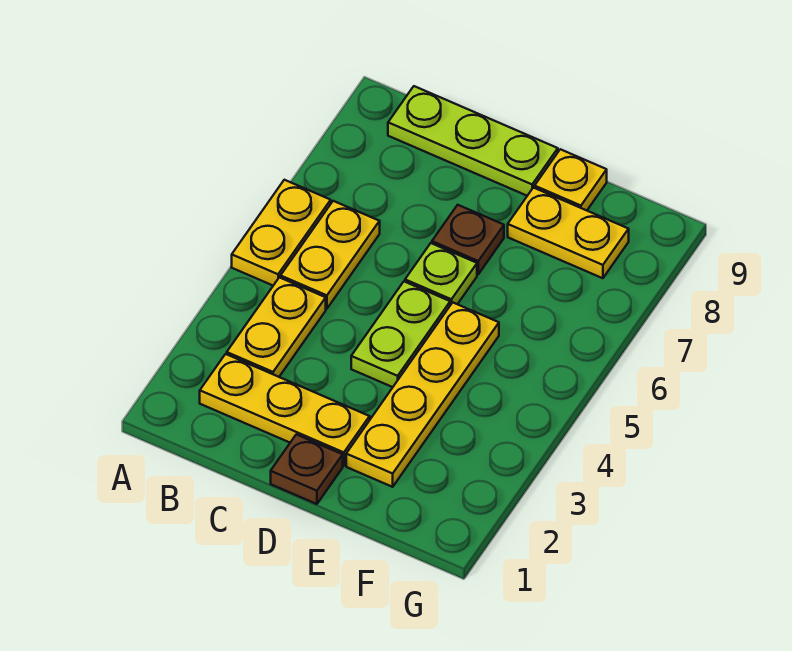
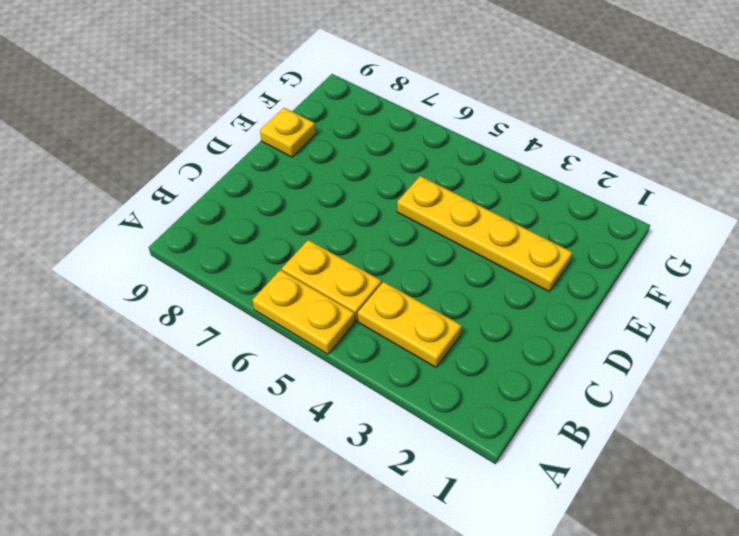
none -> yellow 1x3 plate [200,354,370,466]
none -> lime 1x3 plate [388,86,558,196]
none -> brown 1x1 plate [271,434,343,504]

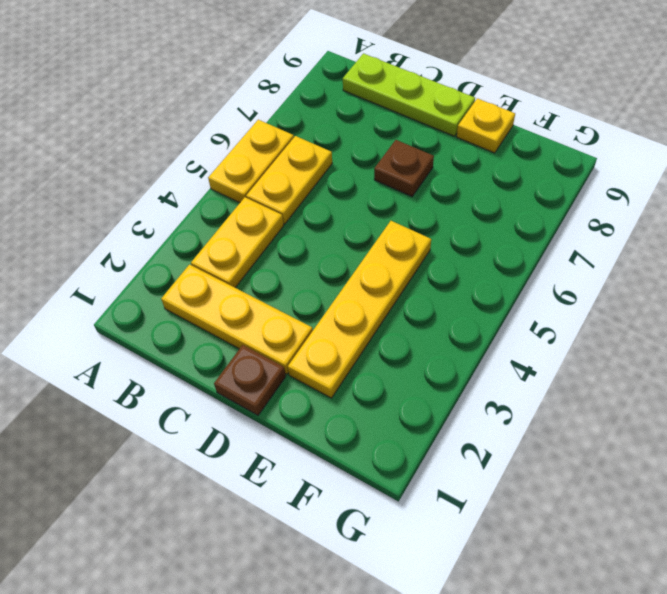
none -> lime 1x2 plate [351,282,450,387]
none -> lime 1x1 plate [405,243,477,305]
none -> yellow 1x2 plate [508,188,629,278]

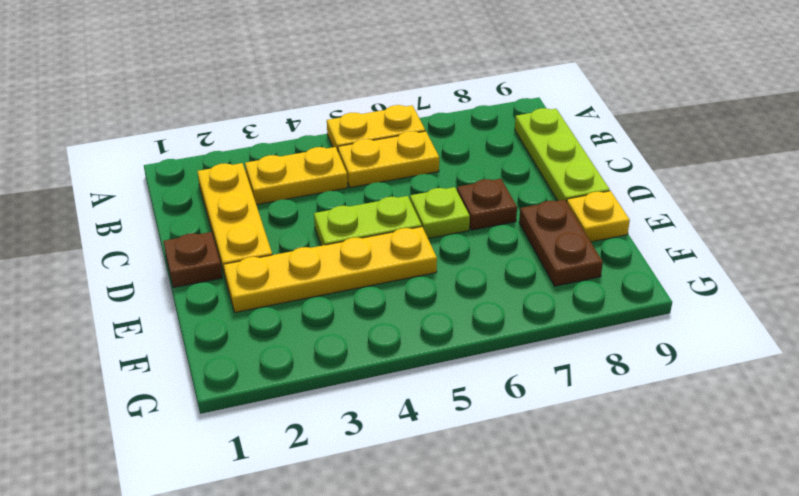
brown 1x2 plate [519,200,603,286] -> yellow 1x2 plate [508,188,629,278]

